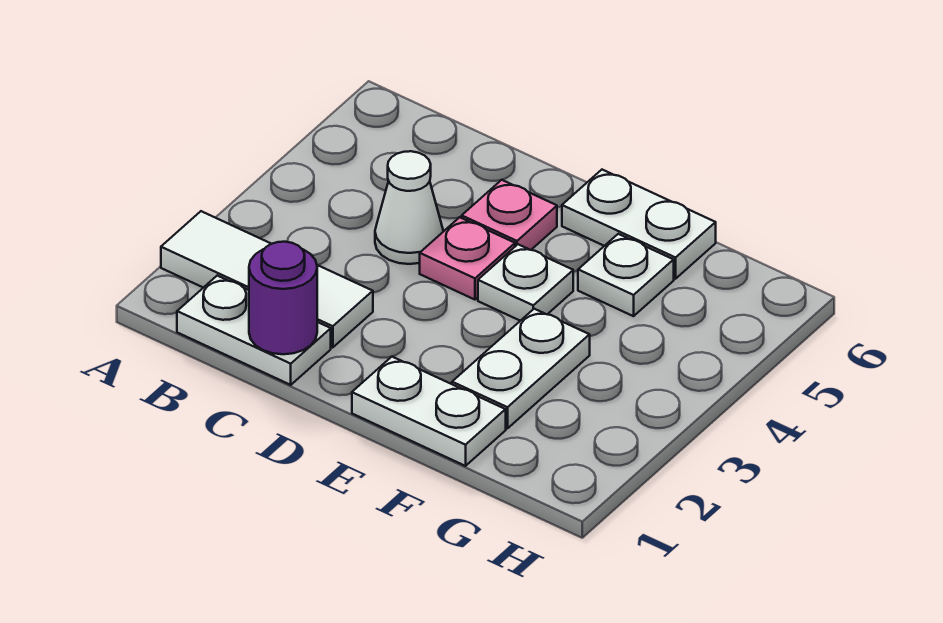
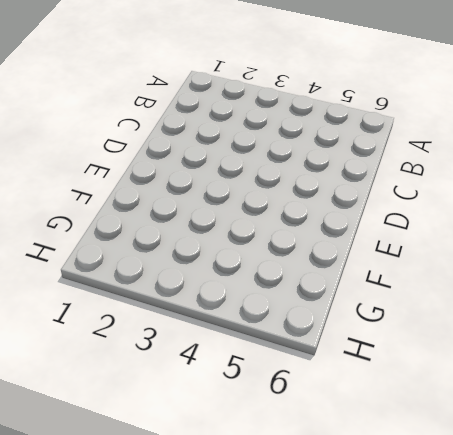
none -> white 1x3 tile [161,211,373,348]
none -> white 1x2 plate [177,276,331,385]

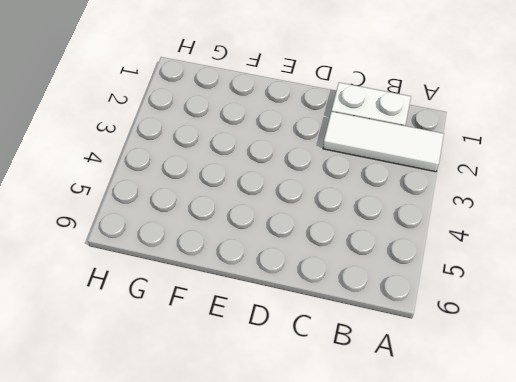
none -> white 1x1 cone [375,151,443,264]
none -> pink 1x1 plate [420,217,515,300]

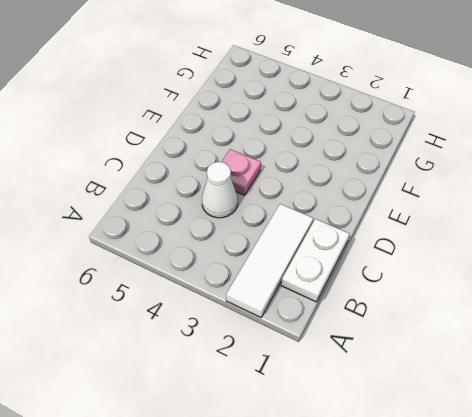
none -> pink 1x1 plate [462,180,557,250]
none -> white 1x2 plate [352,357,506,466]

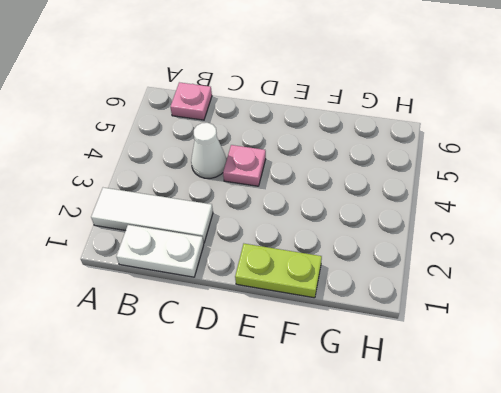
pink 1x1 plate [170,82,212,120] -> pink 1x1 plate moved to [462,180,557,250]
lime 1x2 plate [235,244,322,298] -> white 1x2 plate [352,357,506,466]
none -> white 1x1 plate [478,244,573,321]
none -> white 1x2 plate [562,170,716,279]

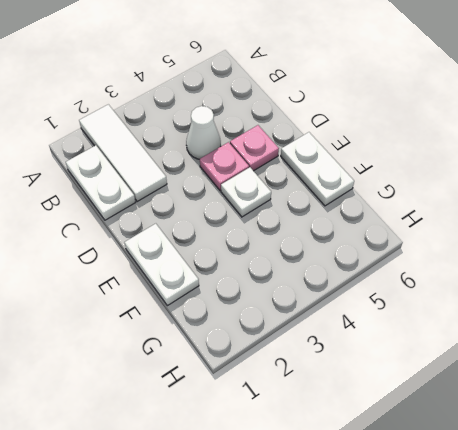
none -> white 1x2 plate [452,309,590,429]
none -> white 1x1 plate [578,234,674,316]

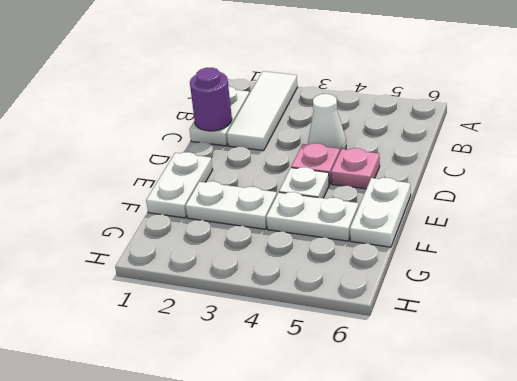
white 1x2 plate [266,192,359,241] -> white 1x1 plate [578,234,674,316]

